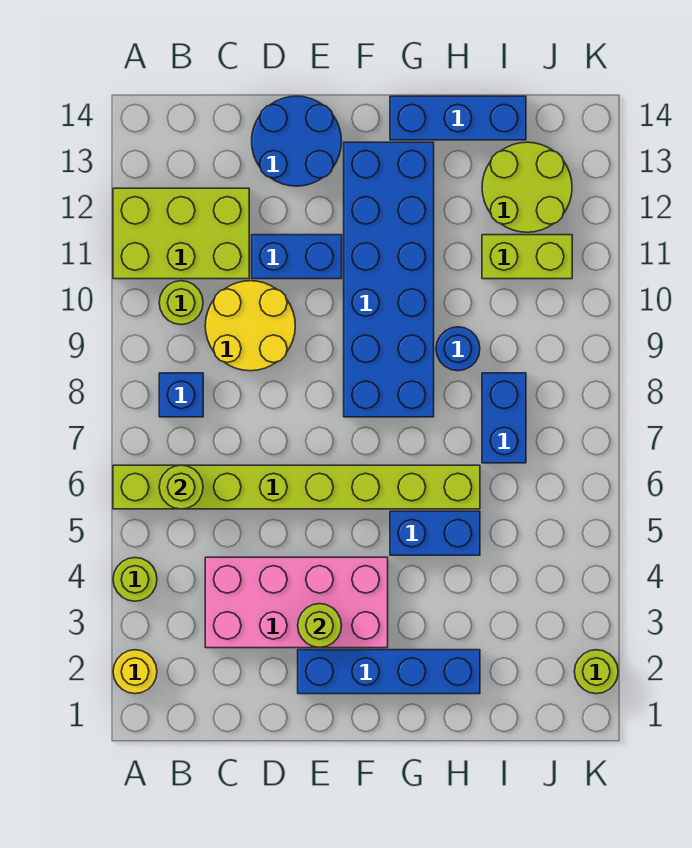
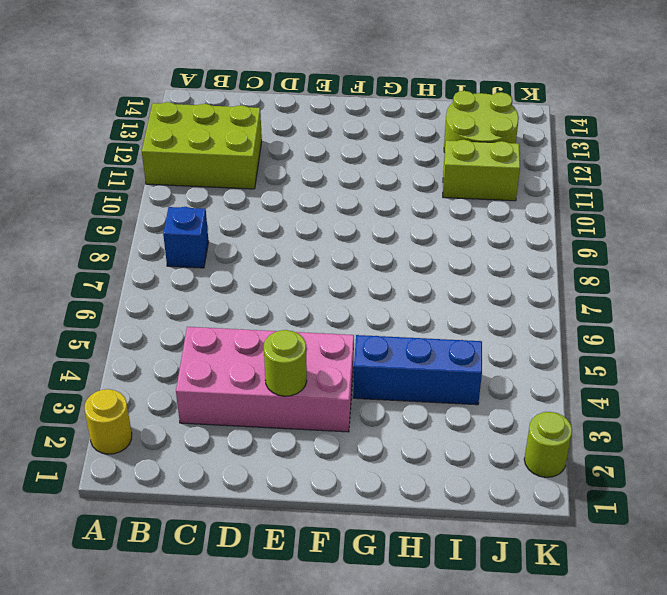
blue 1x3 brick [353,335,482,405] -> blue 1x3 brick moved to [390,96,526,140]
none -> lime 1x1 round brick [113,558,157,601]
none -> lime 1x8 brick [113,465,480,509]
none -> lime 1x1 round brick [159,281,203,325]

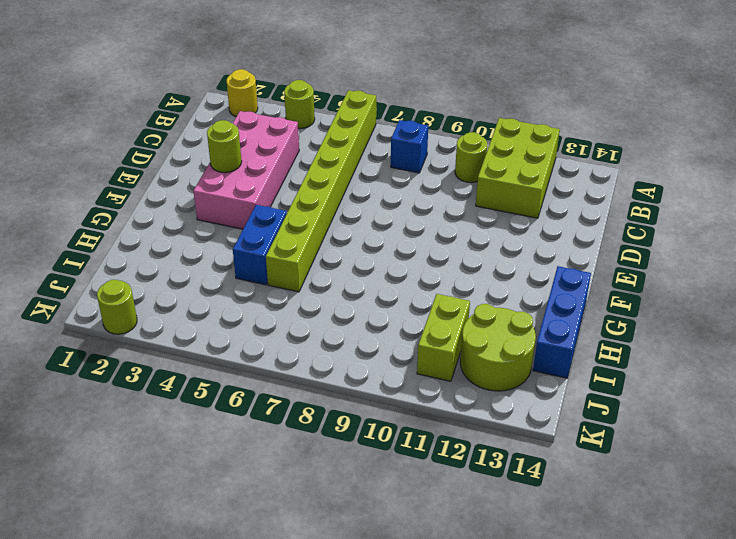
none -> yellow 2x2 round brick [205,281,295,371]
none -> blue 1x2 brick [252,235,342,279]
none -> blue 2x2 round brick [252,96,342,186]

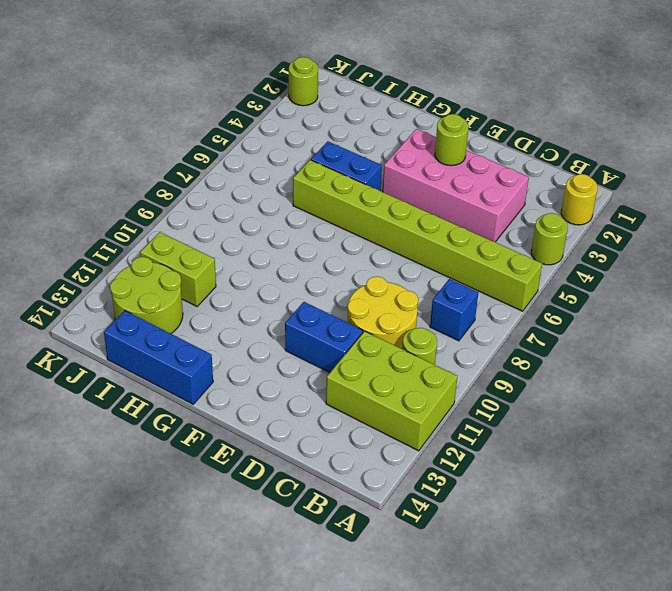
none -> blue 2x2 round brick [252,96,342,186]
none -> blue 1x4 brick [298,650,480,694]
none -> blue 2x6 brick [344,142,434,417]

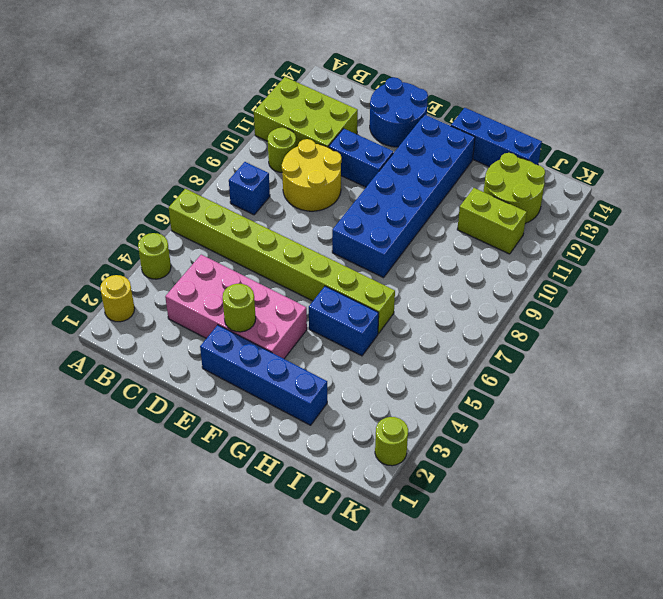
none -> blue 1x1 round brick [436,327,480,371]
none -> blue 1x2 brick [482,373,526,463]
none -> lime 1x1 round brick [159,465,203,509]

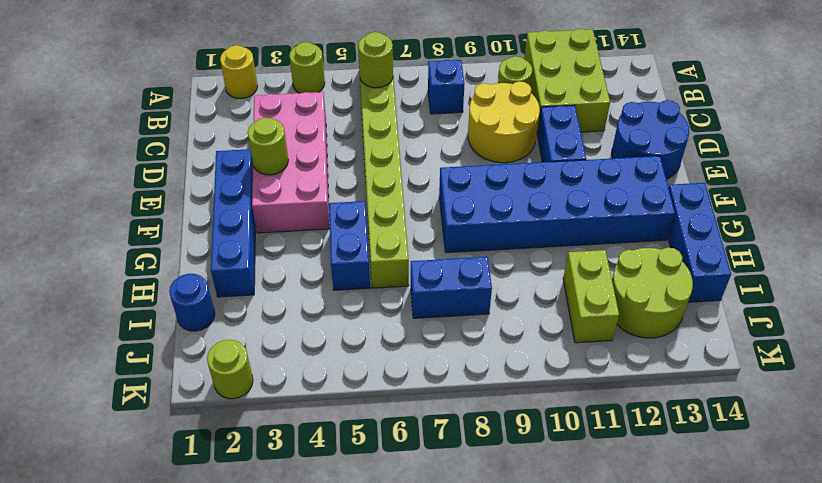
blue 1x1 round brick [169,274,215,331] -> blue 1x1 round brick moved to [436,327,480,371]

